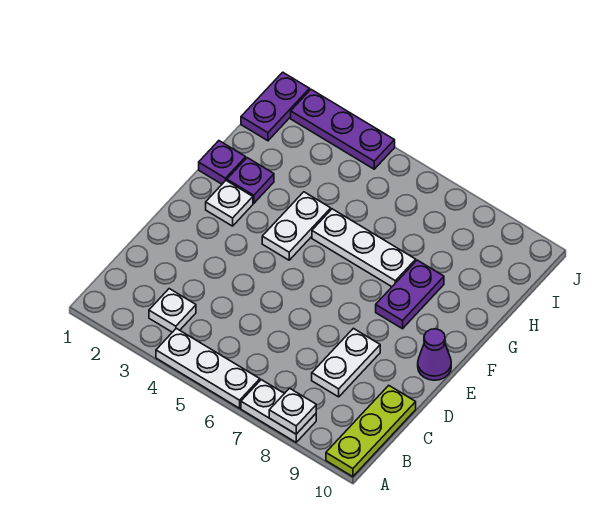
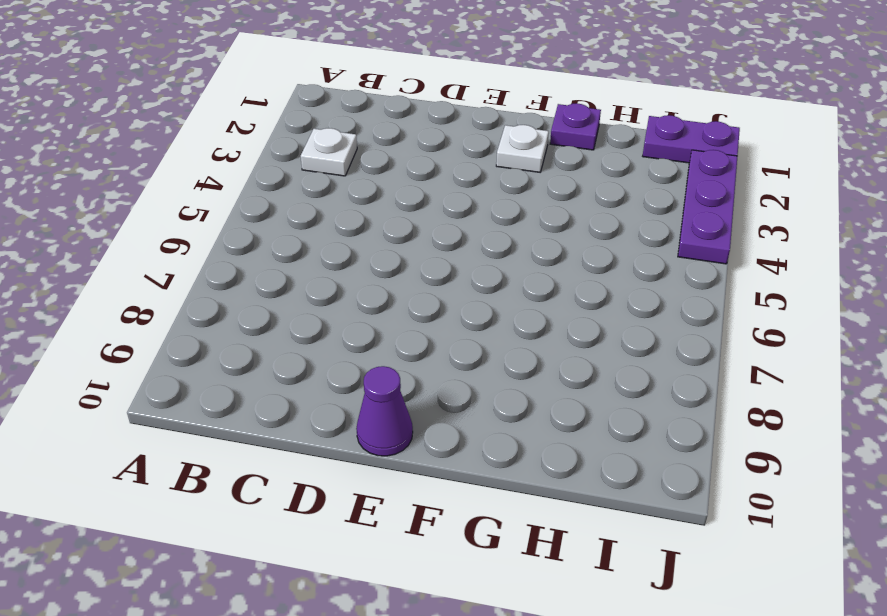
none -> white 1x3 plate [156,328,260,408]
none -> white 1x2 plate [241,380,316,442]
none -> lime 1x3 plate [326,385,416,477]

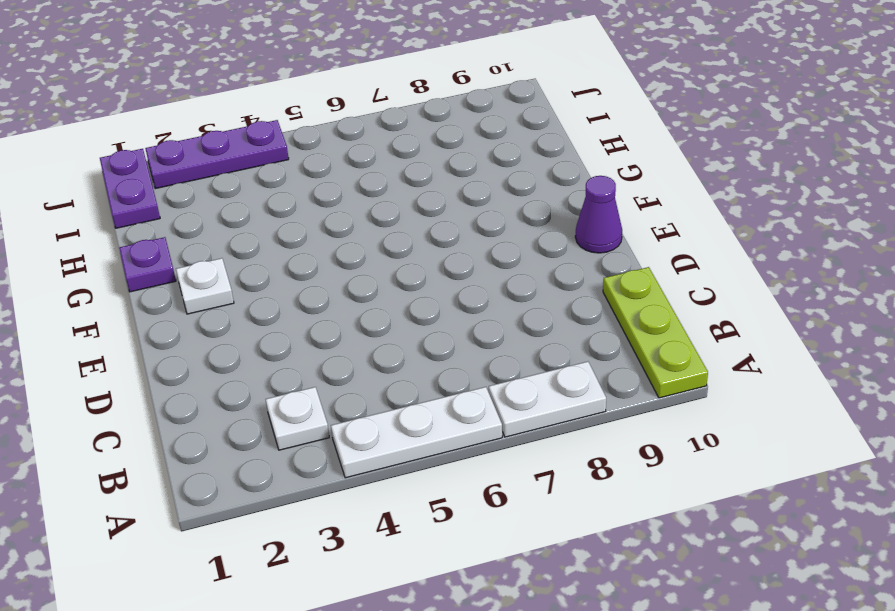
none -> white 1x2 plate [312,328,380,397]
none -> white 1x2 plate [262,192,331,260]
none -> purple 1x2 plate [376,260,444,329]

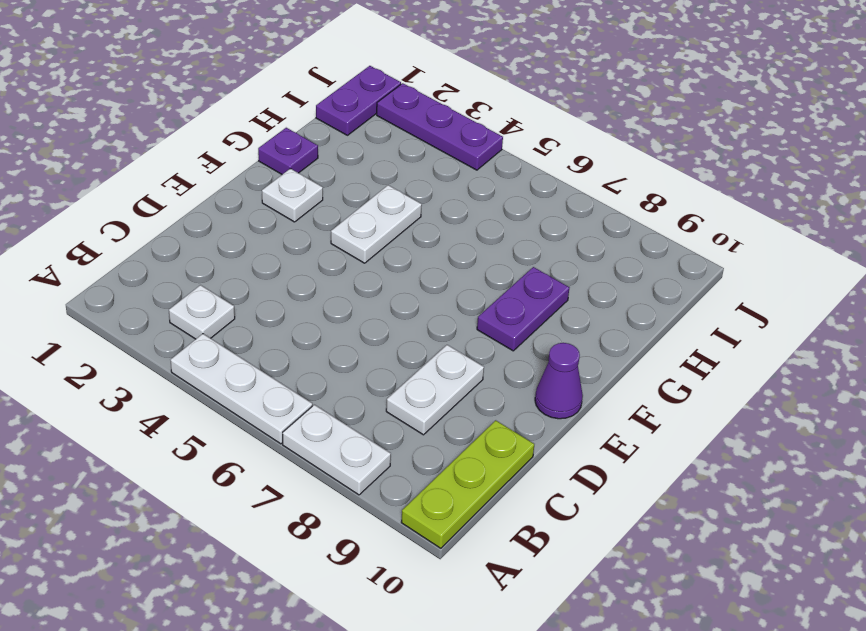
none -> purple 1x1 plate [227,158,274,203]
none -> white 1x3 plate [312,209,416,287]
none -> white 1x1 plate [269,388,316,434]

